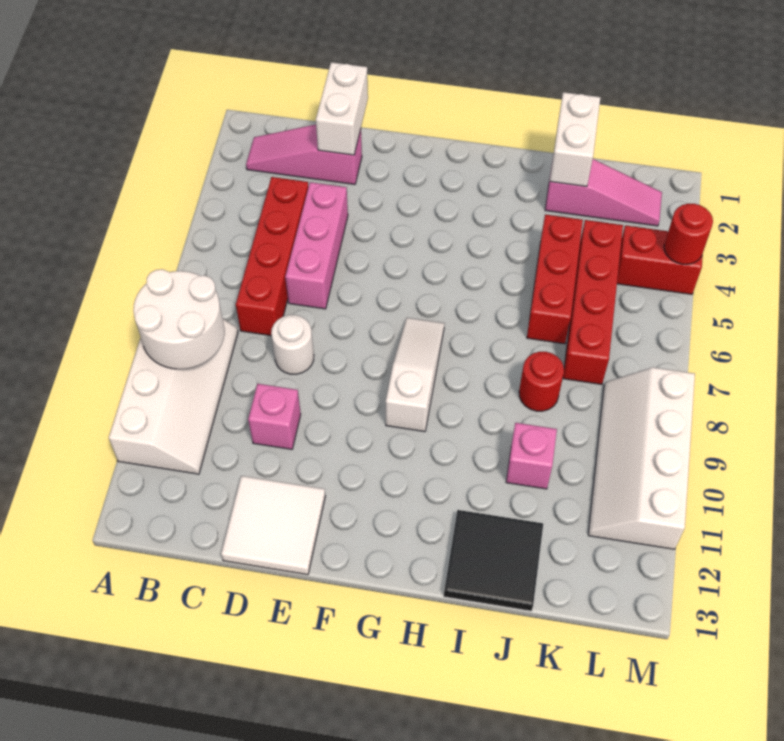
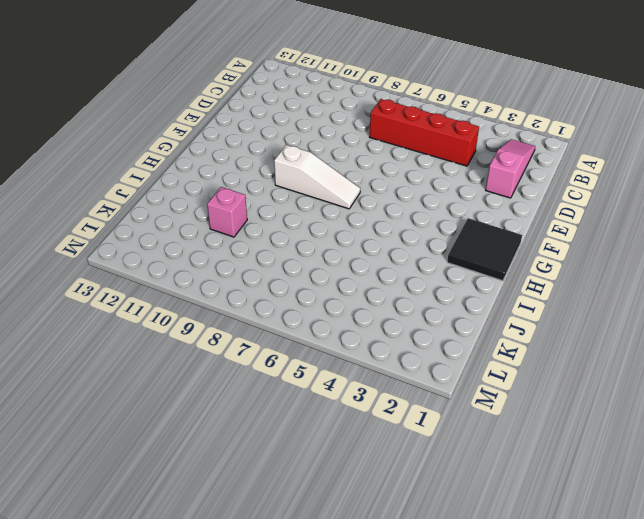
black 2x2 tile [447,218,522,281] -> black 2x2 tile moved to [444,510,543,611]
none -> white 2x4 slope [109,319,238,474]
none -> pink 1x3 brick [285,182,348,309]
none -> white 1x1 round brick [271,315,314,374]

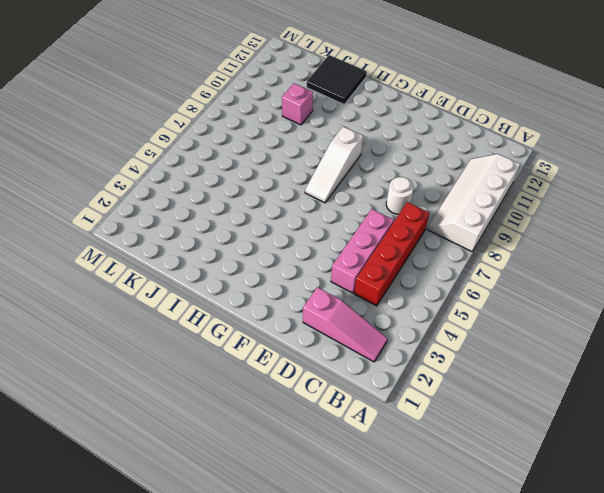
none -> pink 1x1 brick [248,384,301,449]
none -> white 2x2 tile [221,476,325,575]
none -> pink 1x3 slope [545,159,662,226]

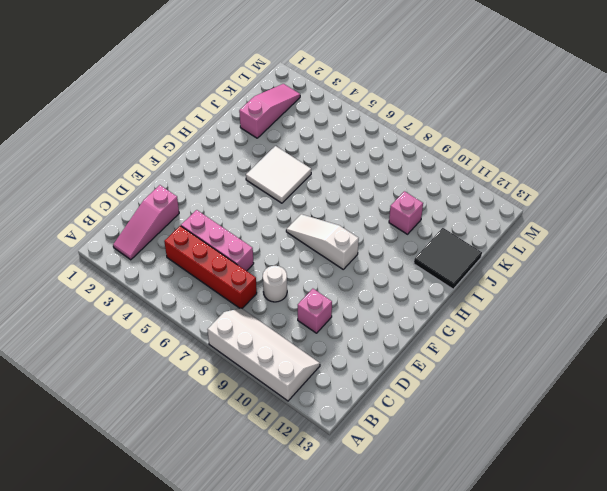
white 2x2 tile [246,146,311,203] -> white 2x2 tile moved to [221,476,325,575]
none -> red 1x3 brick [527,214,583,344]
none -> red 1x1 round brick [519,352,564,411]
none -> red 1x4 brick [563,220,623,384]

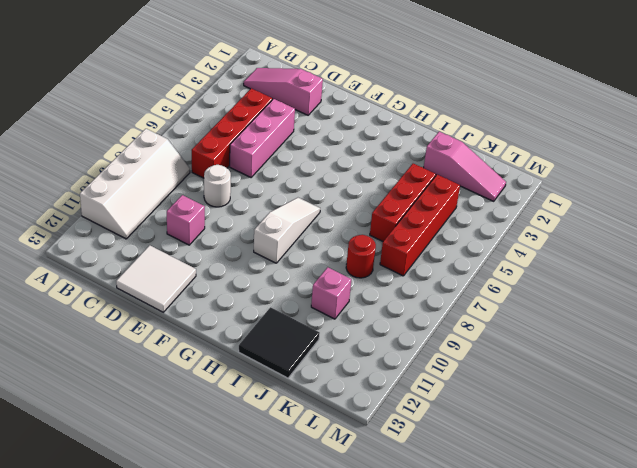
none -> red 1x2 brick [617,225,703,294]
none -> white 2x4 slope [588,367,695,549]
none -> white 2x2 round brick [133,269,225,369]

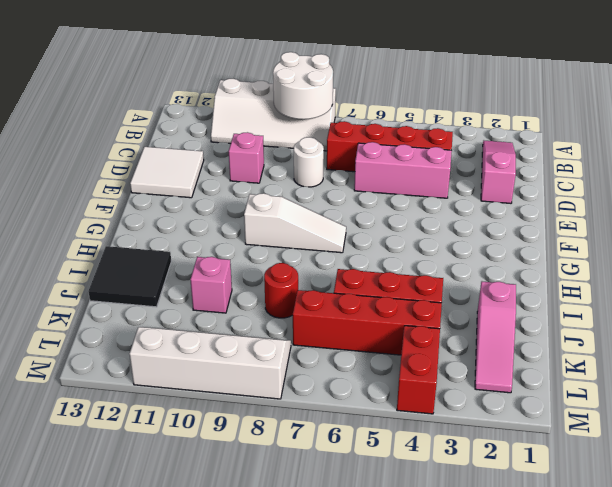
none -> white 1x2 brick [316,62,368,155]
none -> white 1x2 brick [550,92,600,187]
none -> red 1x1 round brick [664,204,713,264]

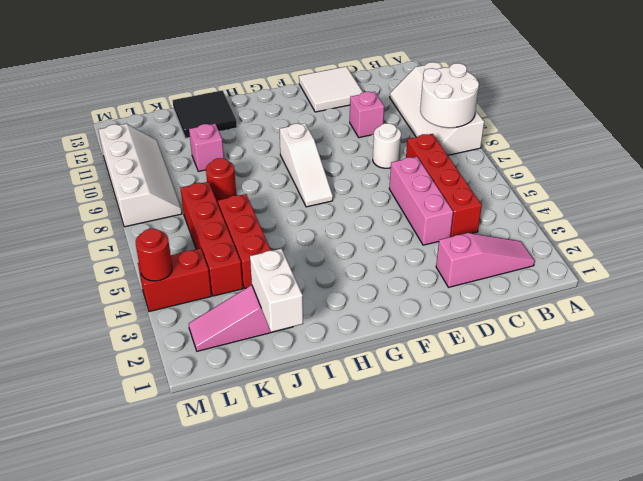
none -> white 1x2 brick [316,62,368,155]

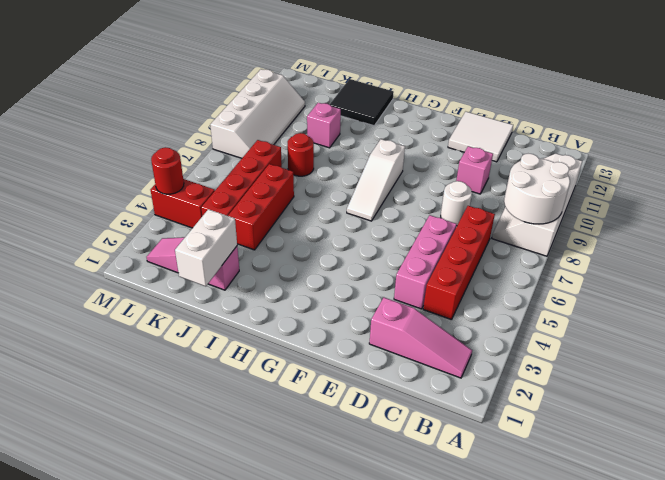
none -> white 1x2 brick [316,62,368,155]

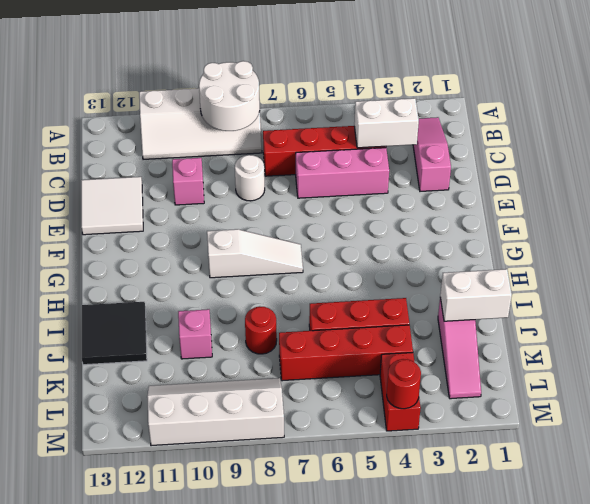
white 1x2 brick [354,98,419,148] -> white 1x2 brick moved to [316,62,368,155]

